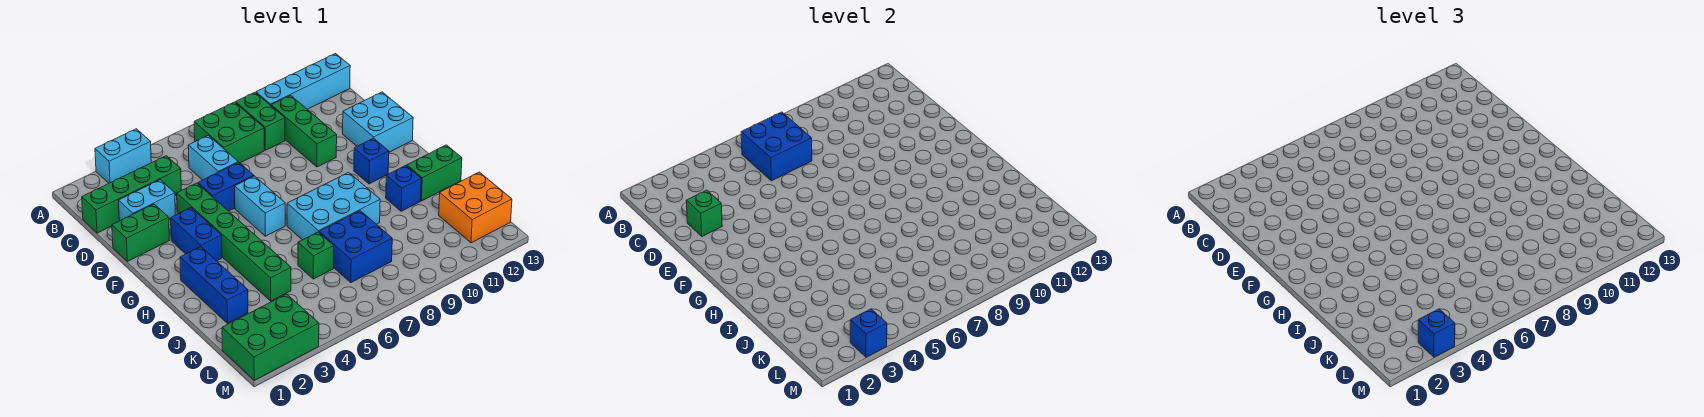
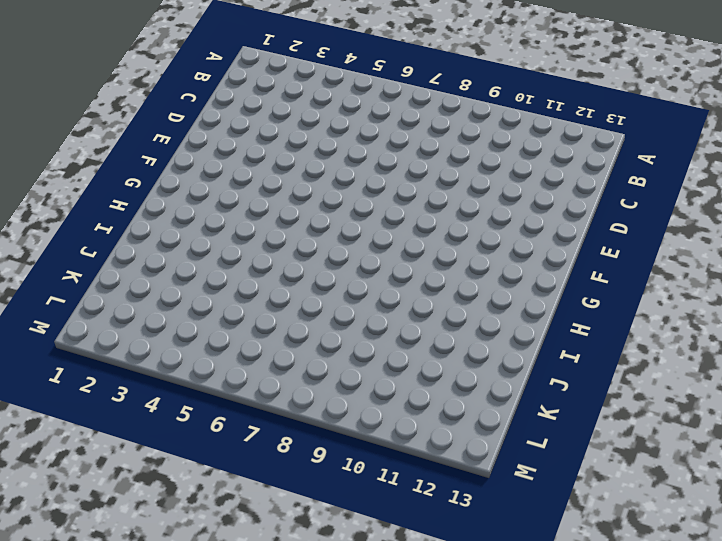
none -> cyan 1x2 brick [95,129,151,183]
none -> green 2x2 brick [194,102,264,163]
none -> green 1x2 brick [236,92,285,150]

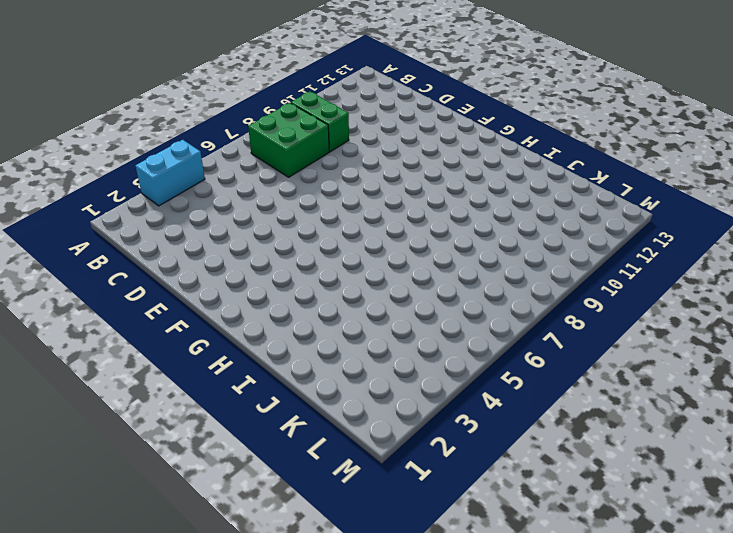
none -> cyan 1x4 brick [256,54,350,109]
none -> green 1x4 brick [82,156,181,233]
none -> cyan 1x2 brick [188,135,238,180]

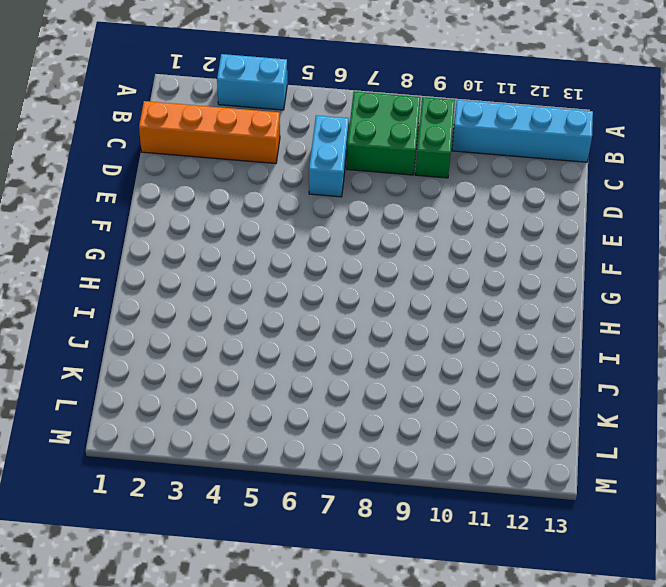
orange 1x4 brick [139,101,280,164] -> green 1x4 brick [82,156,181,233]
none -> green 1x3 brick [271,96,337,167]
none -> cyan 1x2 brick [118,180,175,221]
none -> green 1x2 brick [112,204,169,261]

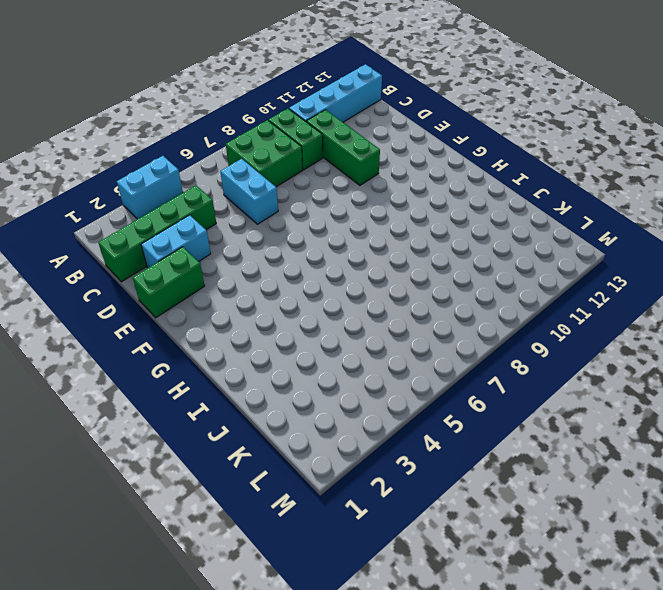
none -> green 1x6 brick [177,183,291,301]
none -> blue 1x2 brick [198,162,254,211]
none -> cyan 2x2 brick [343,92,413,152]

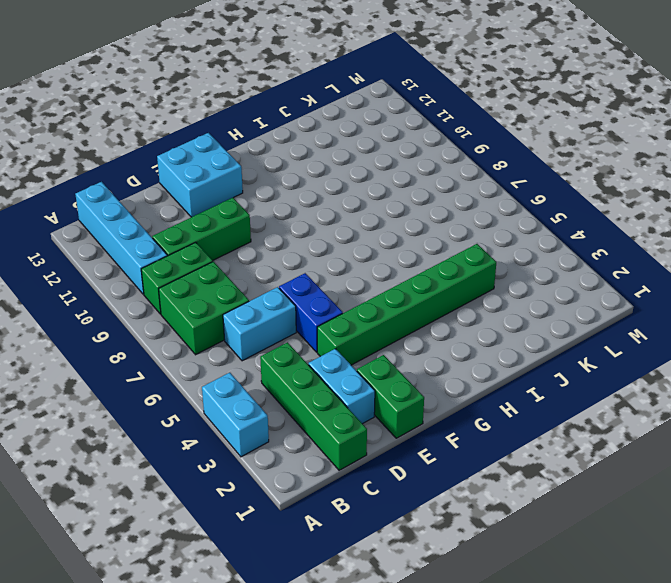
none -> blue 1x2 brick [171,208,222,261]
none -> cyan 1x2 brick [235,176,285,236]
none -> blue 1x1 brick [354,138,389,184]

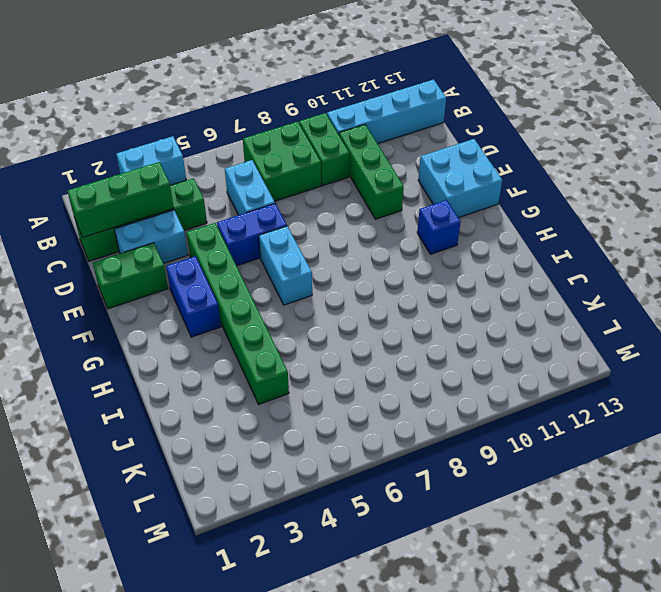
green 1x3 brick [67,162,174,237] -> none
none -> blue 1x3 brick [180,247,248,323]
none -> cyan 2x3 brick [287,172,380,240]
none -> blue 1x1 brick [386,165,421,211]

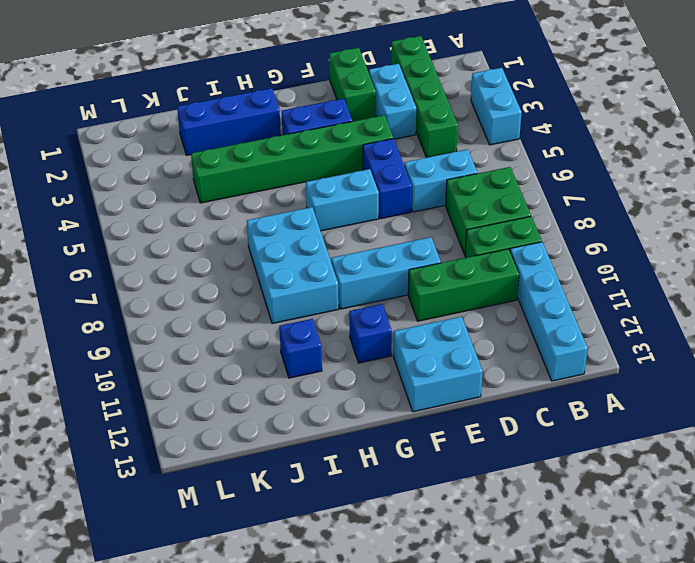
cyan 1x3 brick [331,237,441,309] -> none
none -> green 1x2 brick [407,145,462,201]
none -> green 1x1 brick [298,232,334,279]
none -> blue 2x2 brick [319,211,392,282]

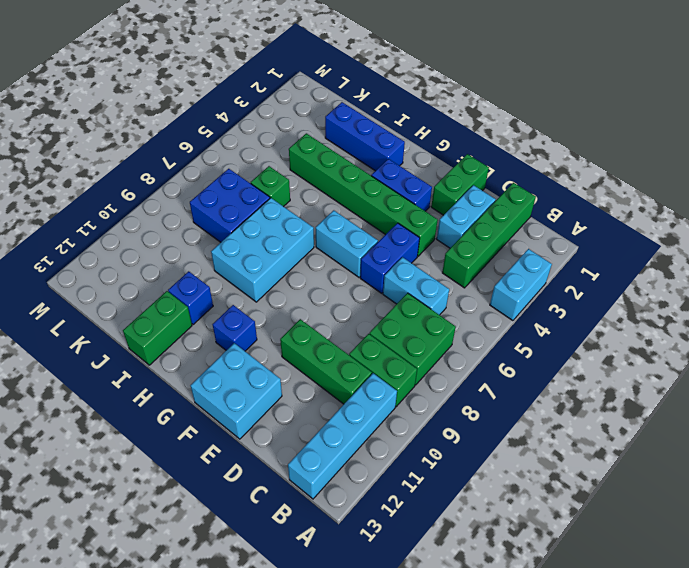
none -> orange 2x2 brick [439,172,512,243]
none -> green 2x3 brick [222,294,319,380]
none -> blue 2x2 brick [741,112,812,181]

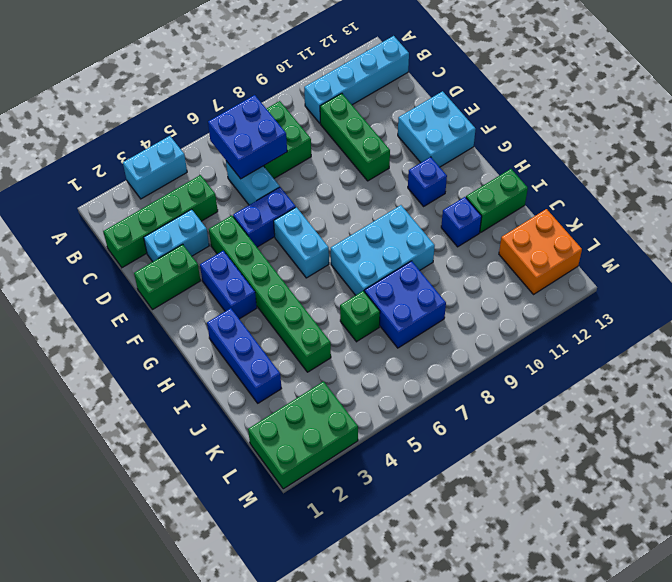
none -> green 1x2 brick [236,92,285,150]
none -> green 1x1 brick [686,190,722,236]
none -> blue 1x1 brick [850,309,887,357]

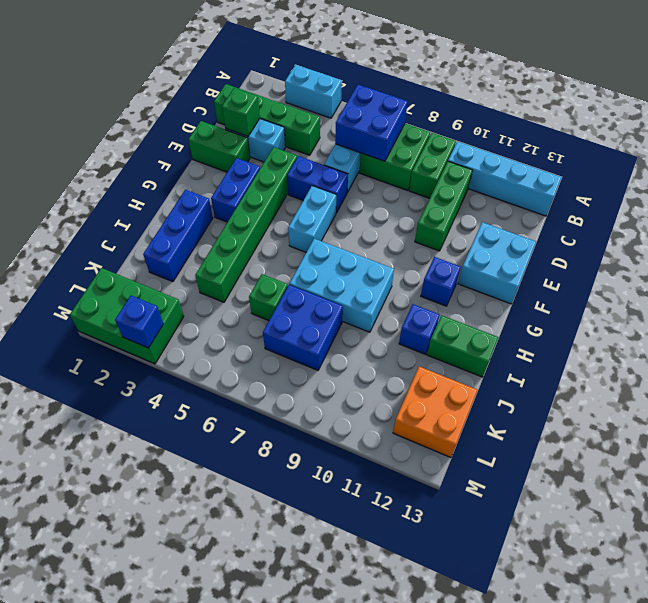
none -> blue 1x1 brick [1418,309,1455,357]

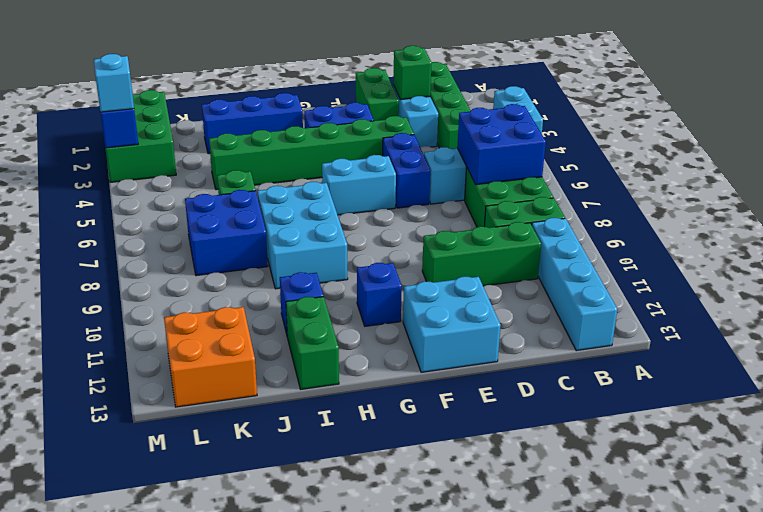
cyan 1x1 brick [94,54,134,112] -> blue 1x1 brick [1418,309,1455,357]

